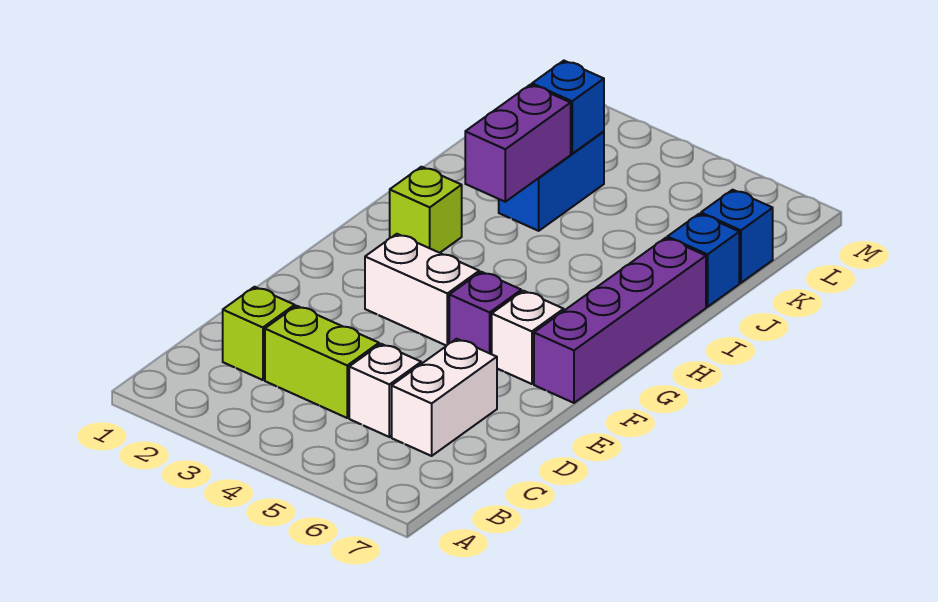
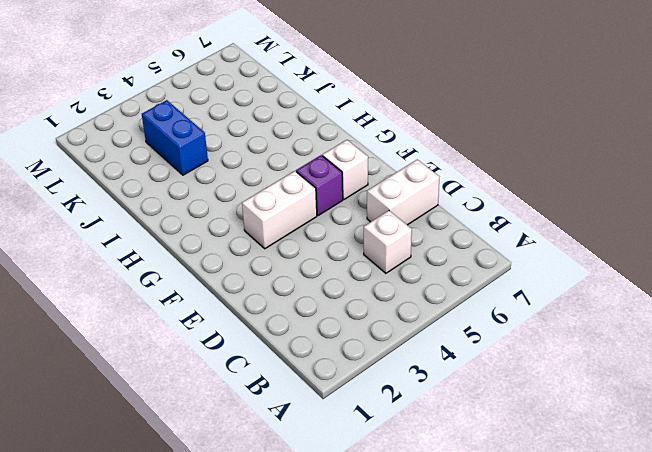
white 1x2 brick [367,160,439,225] -> white 1x2 brick turned to [392,339,497,456]
none -> lime 1x1 brick [223,287,295,380]
none -> lime 1x2 brick [265,306,379,418]
none -> purple 1x4 brick [534,238,706,403]

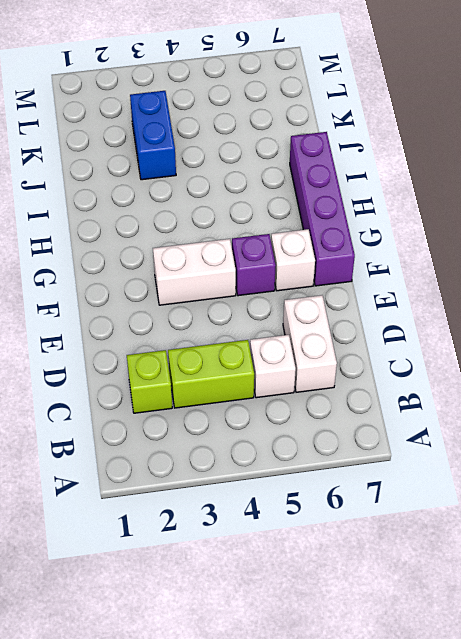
none -> lime 1x1 brick [390,167,462,253]
none -> blue 1x1 brick [667,214,739,307]
none -> blue 1x1 brick [701,190,773,283]

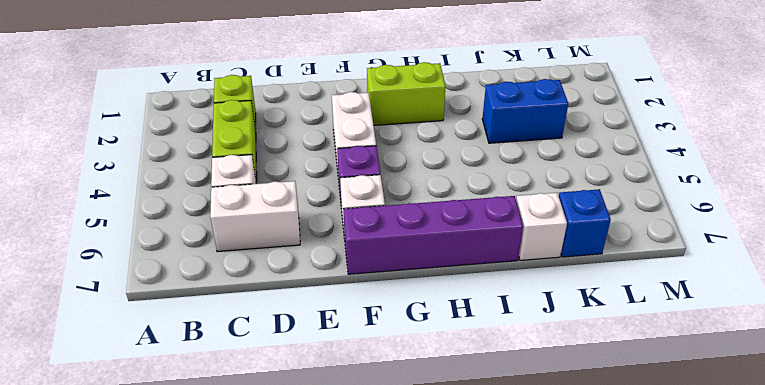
lime 1x2 brick [367,62,446,125] -> lime 1x1 brick [390,167,462,253]
white 1x1 brick [516,193,567,260] -> blue 1x1 brick [667,214,739,307]
none -> purple 1x2 brick [465,85,571,202]
none -> blue 1x1 brick [532,61,604,154]

